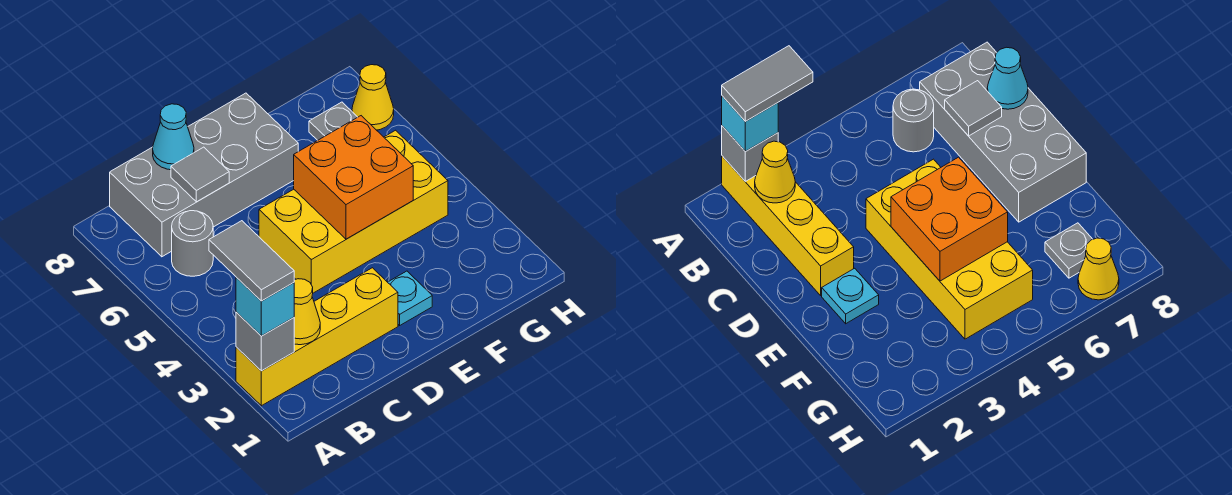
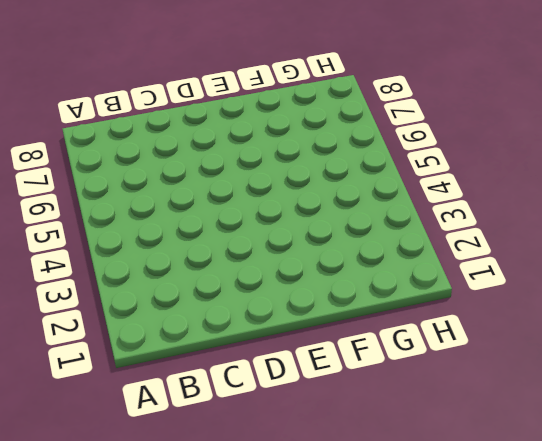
none -> yellow 1x4 brick [236,268,398,406]
none -> grey 1x1 round brick [172,211,213,276]
none -> grey 2x4 brick [110,93,298,257]

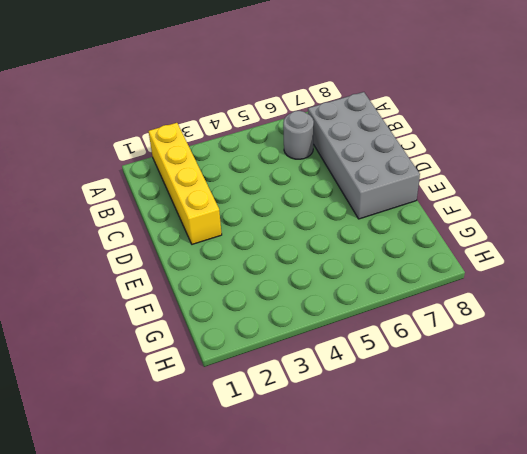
none -> yellow 2x4 brick [259,130,448,293]
none -> cyan 1x1 plate [388,271,432,325]
none -> grey 1x1 plate [309,102,357,140]

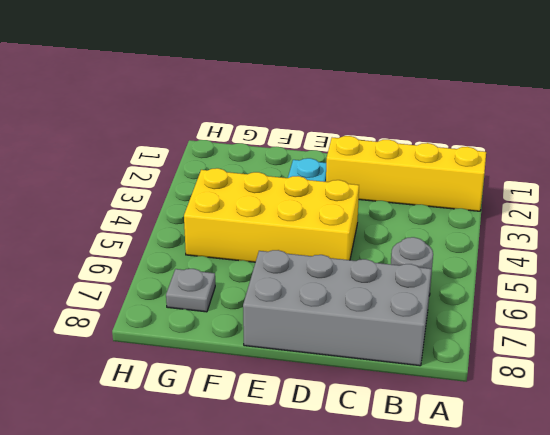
none -> yellow 1x1 cone [352,65,394,130]
none -> grey 1x1 brick [236,312,294,371]
none -> yellow 1x1 cone [294,279,320,345]

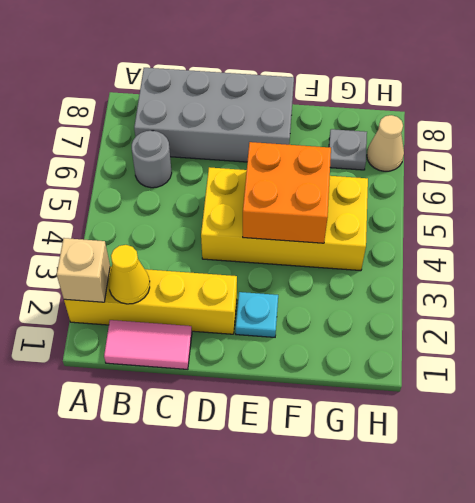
tan 1x1 brick [57,238,110,302] -> grey 1x1 brick [236,312,294,371]
pink 1x2 tile [104,320,192,369] -> none
tan 1x1 cone [367,115,404,171] -> yellow 1x1 cone [352,65,394,130]
none -> grey 1x1 tile [171,147,229,202]
none -> cyan 1x1 cone [153,104,194,170]
none -> cyan 1x1 brick [236,277,294,336]

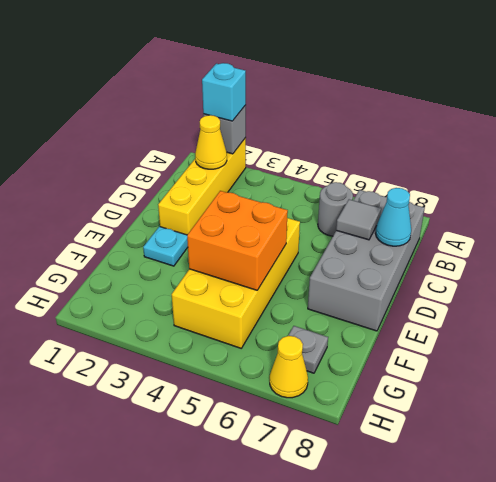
none -> grey 1x2 tile [209,221,294,301]

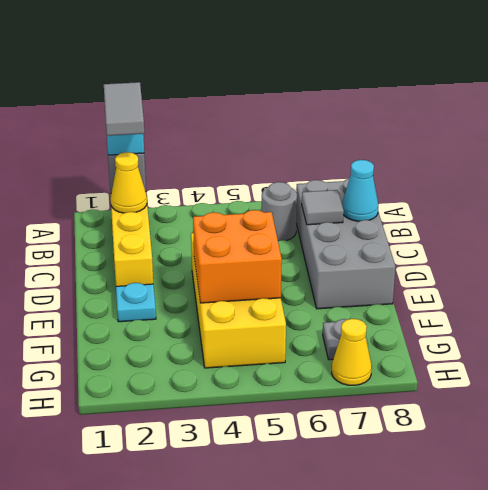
grey 1x2 tile [104,82,144,136] -> grey 1x2 tile turned to [209,221,294,301]

